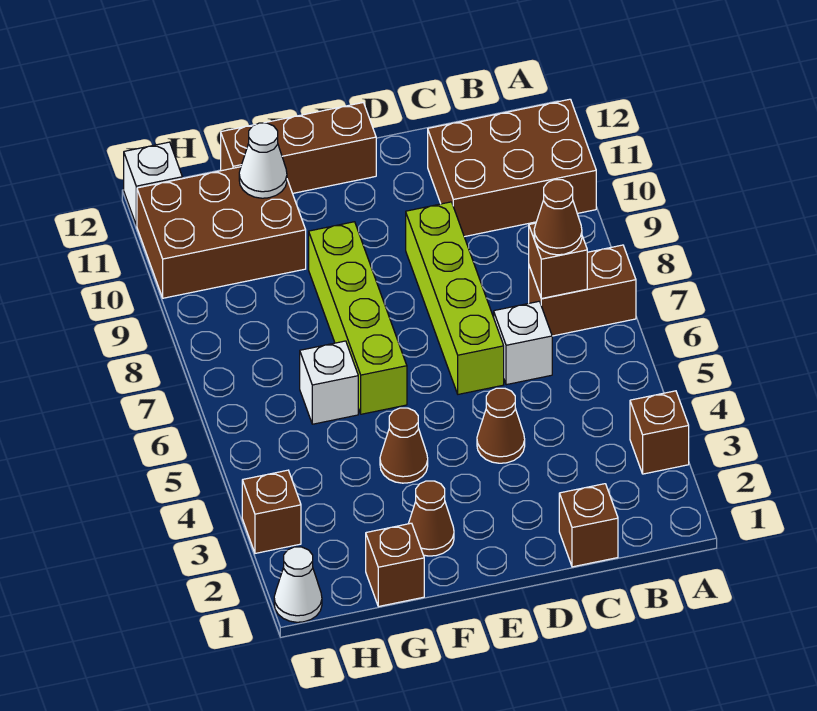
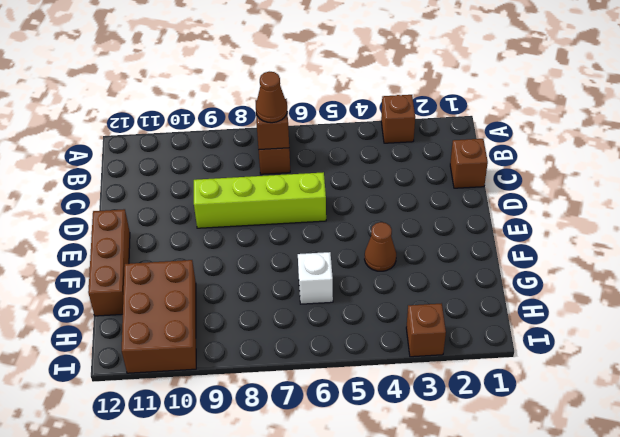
none -> brown 2x3 brick [428,99,596,237]
none -> white 1x1 brick [494,301,552,385]
none -> brown 1x1 cone [477,388,525,463]

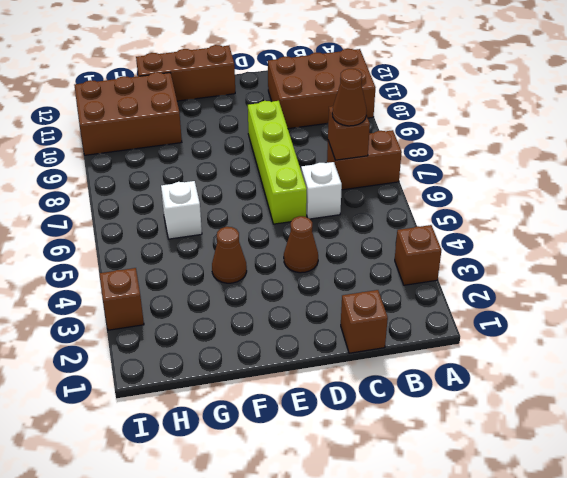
none -> brown 1x1 cone [408,481,454,556]
none -> lime 1x4 brick [309,222,407,414]
none -> brown 1x1 brick [366,523,424,607]

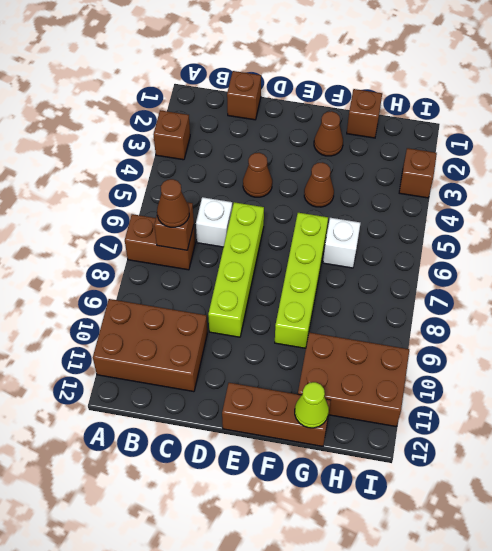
lime 1x1 cone [295,382,329,428] -> none
none -> white 1x1 cone [274,547,322,622]
none -> white 1x1 brick [124,142,182,225]
none -> white 1x1 cone [239,123,287,198]

